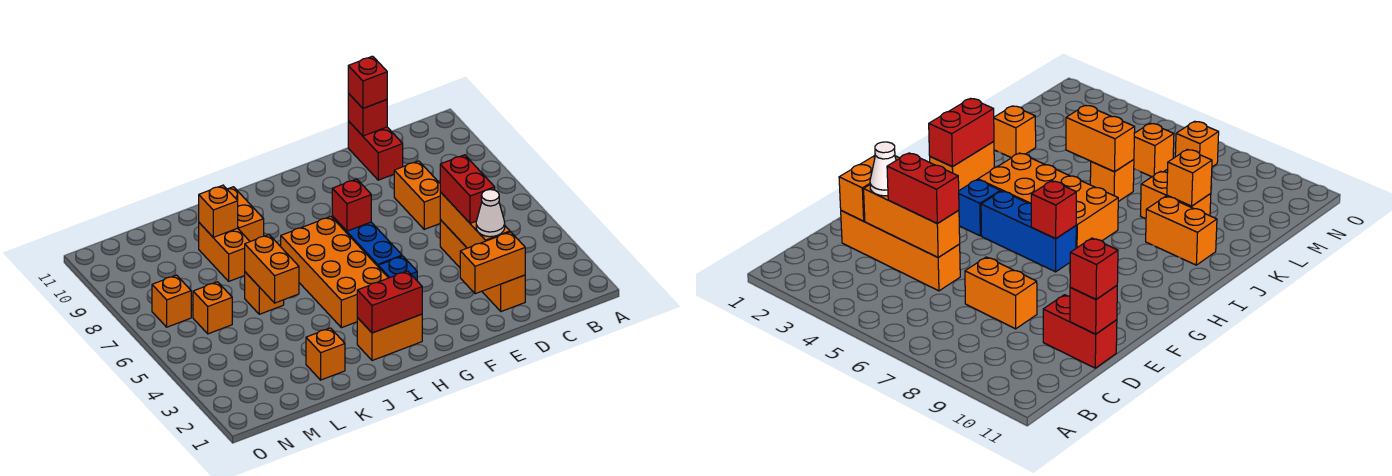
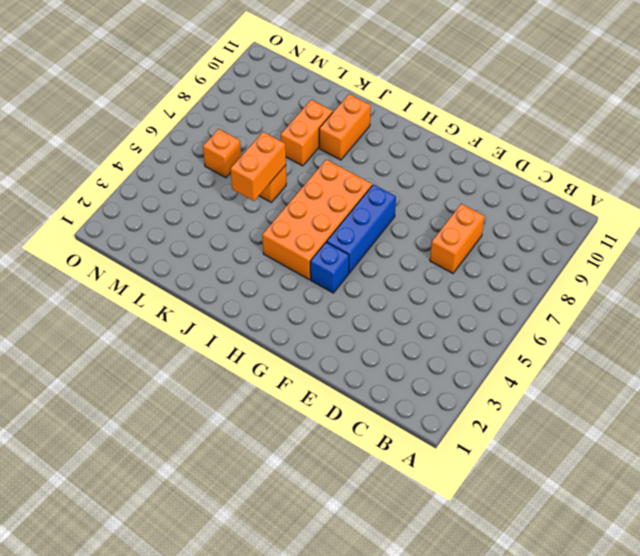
none -> orange 1x4 brick [440,220,525,312]
none -> red 1x2 brick [348,121,403,180]
none -> orange 1x2 brick [357,314,422,361]

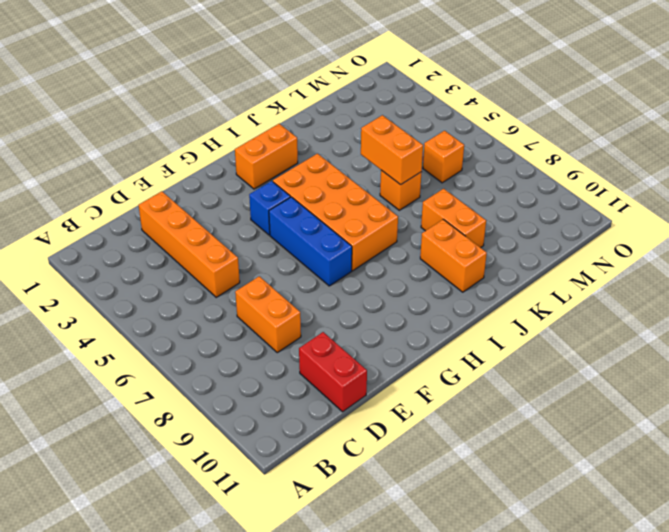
none -> orange 1x1 brick [306,328,345,380]
none -> orange 1x1 brick [152,275,191,327]
none -> orange 1x2 brick [460,232,525,294]

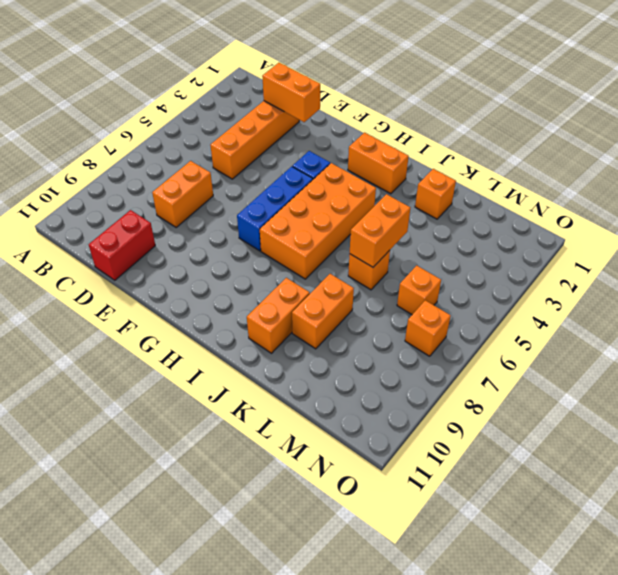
none -> orange 1x3 brick [440,192,510,248]
none -> red 1x1 brick [348,93,387,136]
none -> red 1x1 brick [332,179,371,231]

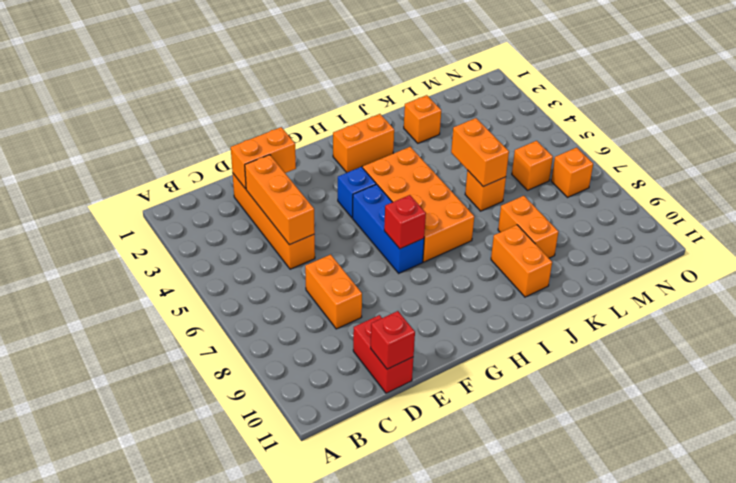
none -> red 1x2 brick [357,271,422,333]
none -> orange 1x1 brick [199,185,238,237]
none -> white 1x1 cone [476,189,505,237]

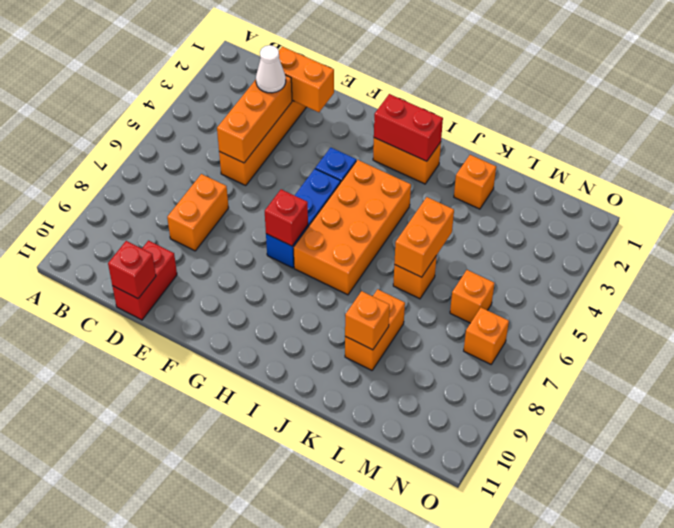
none -> orange 1x2 brick [227,187,264,242]
none -> red 1x2 brick [440,155,495,223]
none -> red 1x1 brick [348,56,387,108]

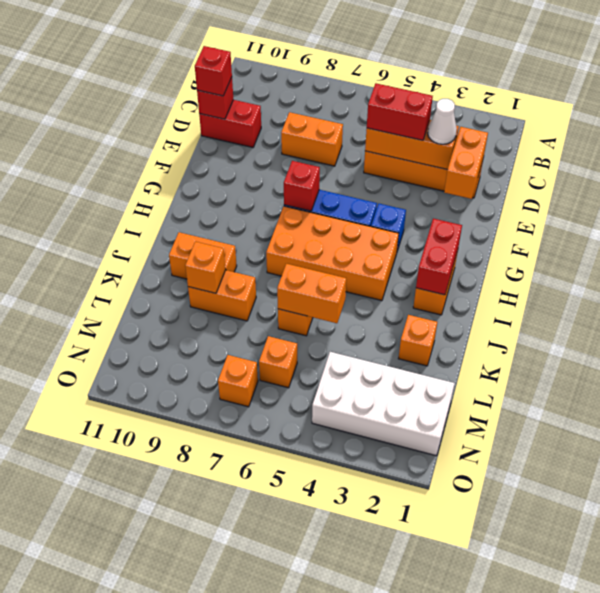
white 2x4 brick [312,352,455,456] -> none

